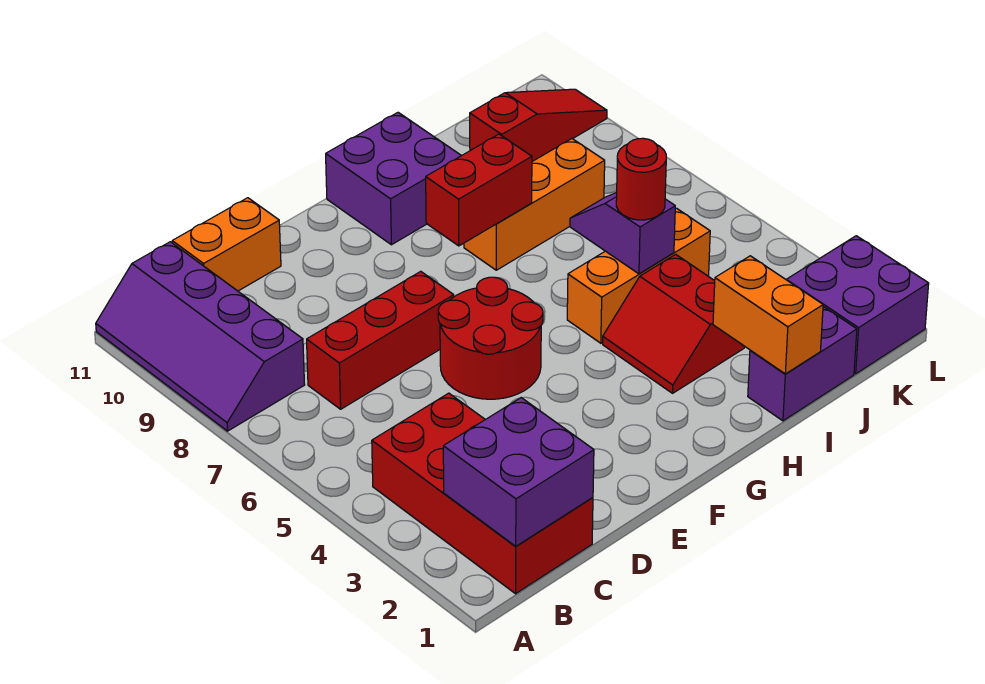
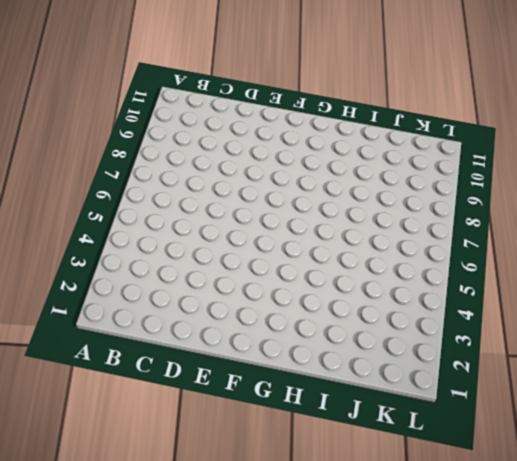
none -> purple 2x4 slope [96,242,305,431]
none -> red 2x4 brick [372,393,593,594]
none -> red 1x3 brick [307,271,454,409]

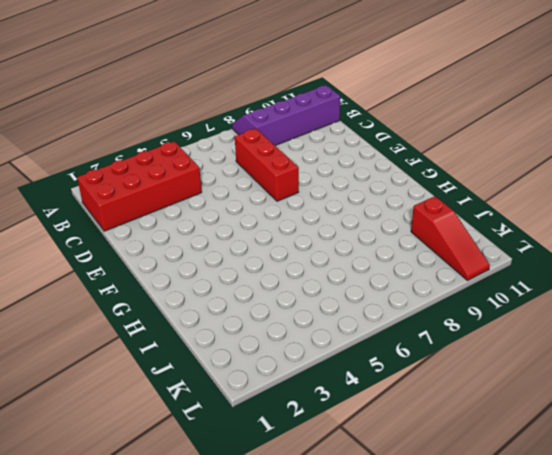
none -> orange 1x2 brick [172,198,281,291]
none -> red 2x2 round brick [438,277,543,399]
none -> purple 2x2 brick [326,112,461,245]

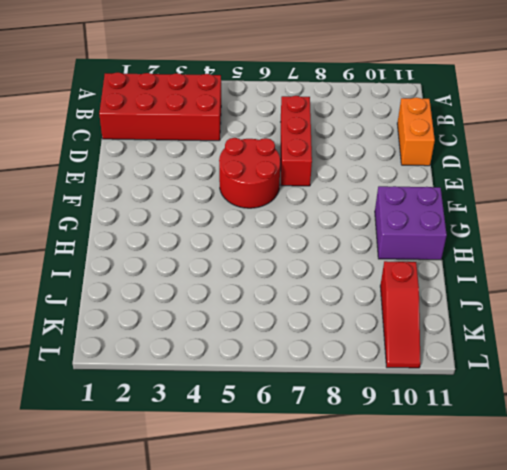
none -> purple 2x4 slope [96,242,305,431]
none -> red 2x2 slope [603,254,744,393]
none -> orange 1x3 brick [567,208,710,343]

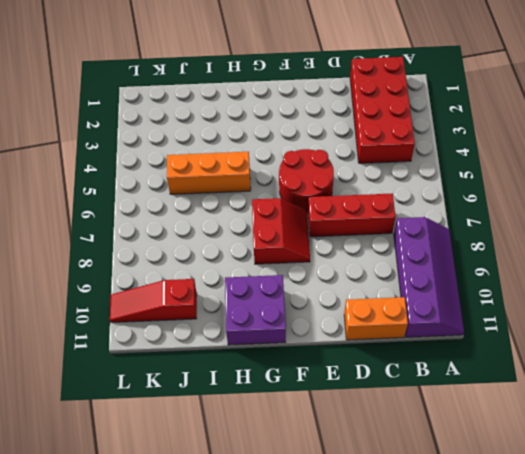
red 2x2 slope [252,198,310,264] -> red 2x2 slope moved to [603,254,744,393]
none -> orange 1x3 brick [464,139,605,270]
none -> purple 1x2 brick [748,307,857,421]
none -> purple 2x2 brick [786,236,929,374]

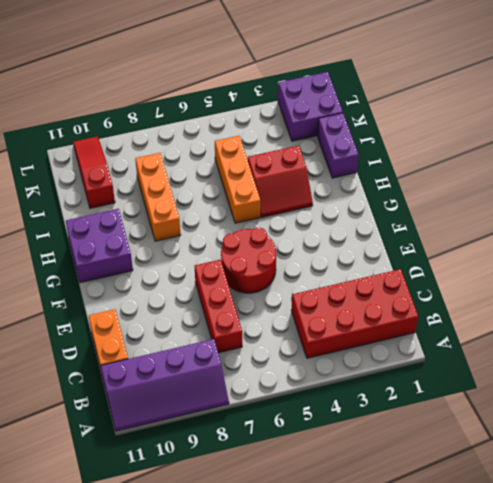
none -> purple 2x2 brick [443,398,594,546]
none -> red 1x2 brick [426,134,532,246]
none -> orange 1x2 brick [713,256,823,374]

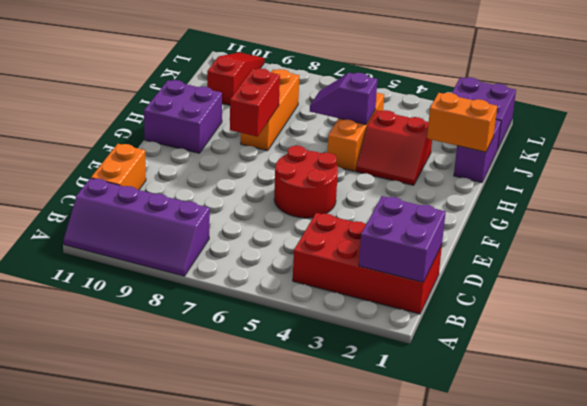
none -> red 1x3 brick [307,271,454,409]
none -> red 1x1 round brick [616,138,666,220]

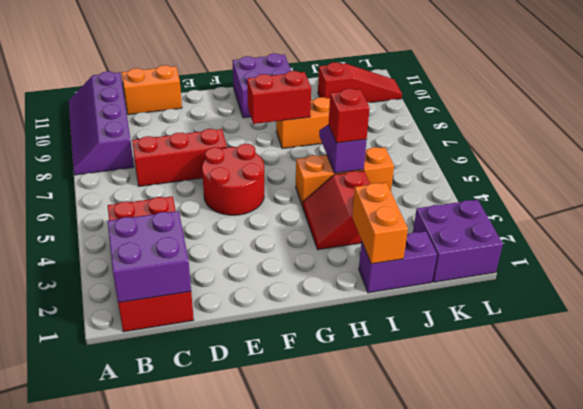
red 1x1 brick [328,88,370,143] -> red 1x1 round brick [616,138,666,220]

